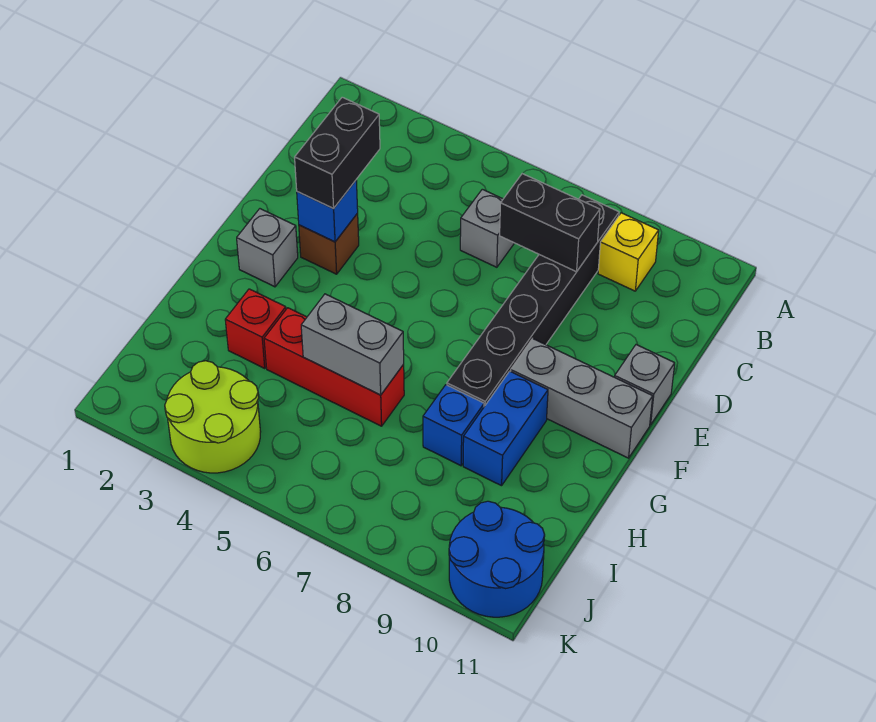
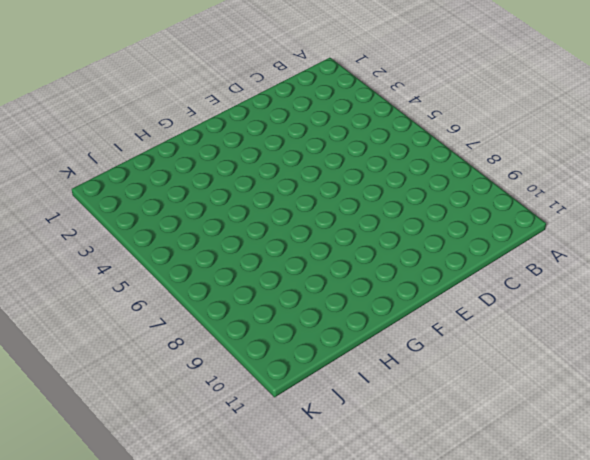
none -> black 1x6 brick [447,195,619,406]
none -> yellow 1x1 brick [598,213,659,291]
none -> grey 1x1 brick [460,189,514,267]

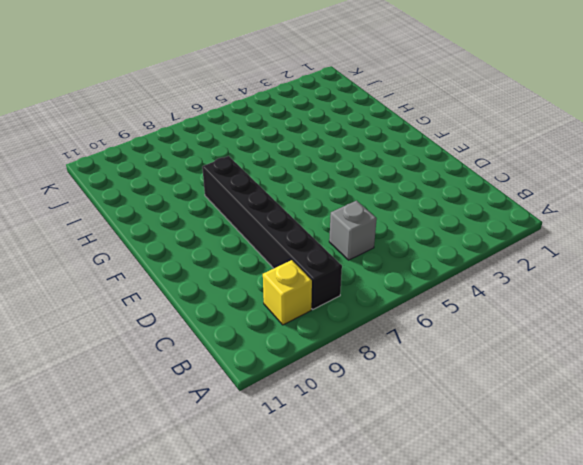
none -> brown 1x1 brick [299,213,359,274]
none -> grey 1x1 brick [615,345,675,425]
none -> grey 1x1 brick [237,209,298,287]

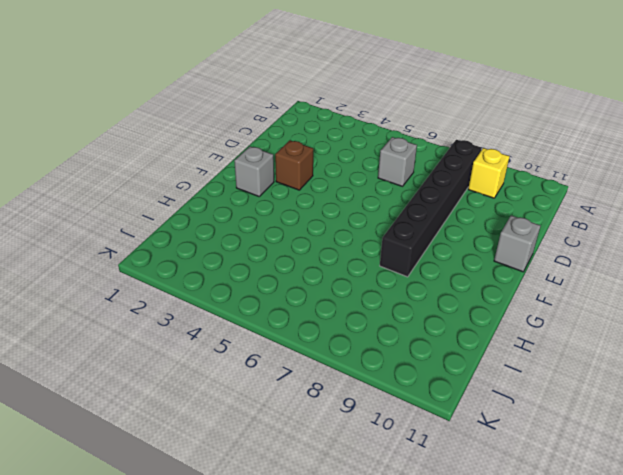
none -> grey 1x3 brick [511,339,653,458]
none -> blue 1x2 brick [463,371,548,486]
none -> red 1x1 brick [225,289,286,368]

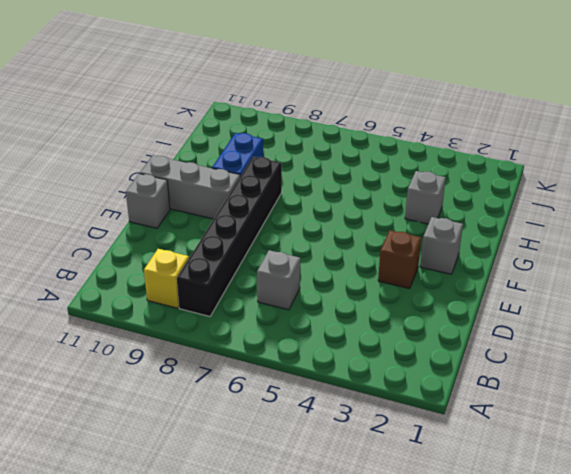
grey 1x1 brick [405,171,446,224] -> red 1x1 brick [225,289,286,368]
none -> red 1x3 brick [264,308,404,426]
none -> blue 1x1 brick [423,385,484,466]
none -> lime 2x2 round brick [165,361,261,473]

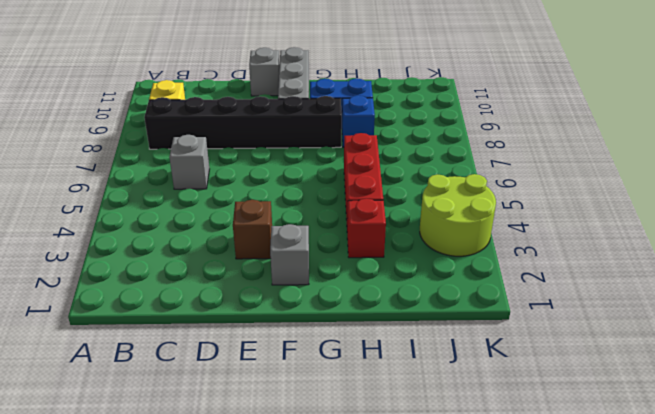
none -> blue 2x2 round brick [449,501,545,617]
none -> black 1x2 brick [500,173,600,272]
none -> blue 1x1 brick [297,180,358,242]

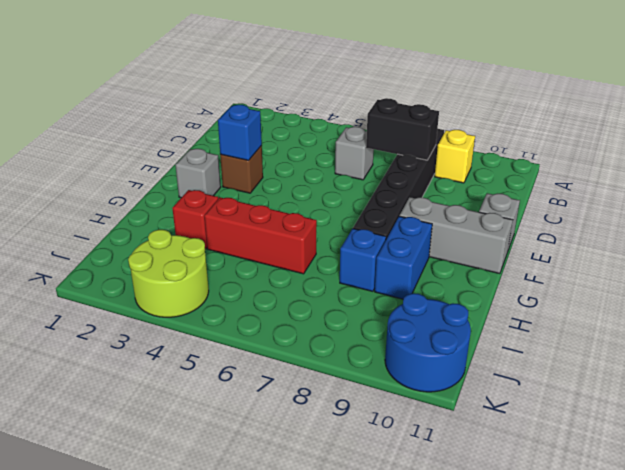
none -> grey 1x2 brick [301,294,404,395]
none -> black 1x2 brick [295,97,380,209]

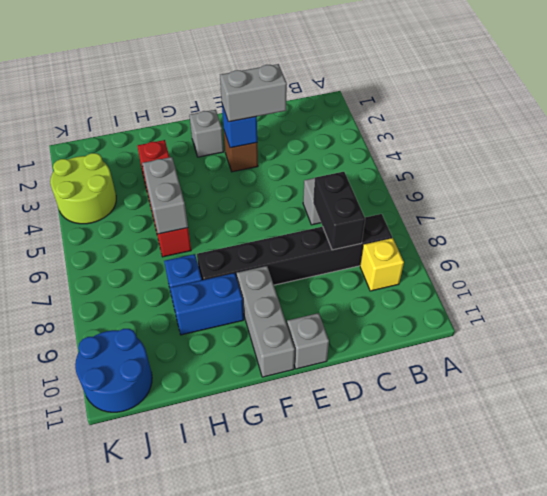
grey 1x2 brick [220,64,287,122] -> black 1x2 brick [295,97,380,209]

